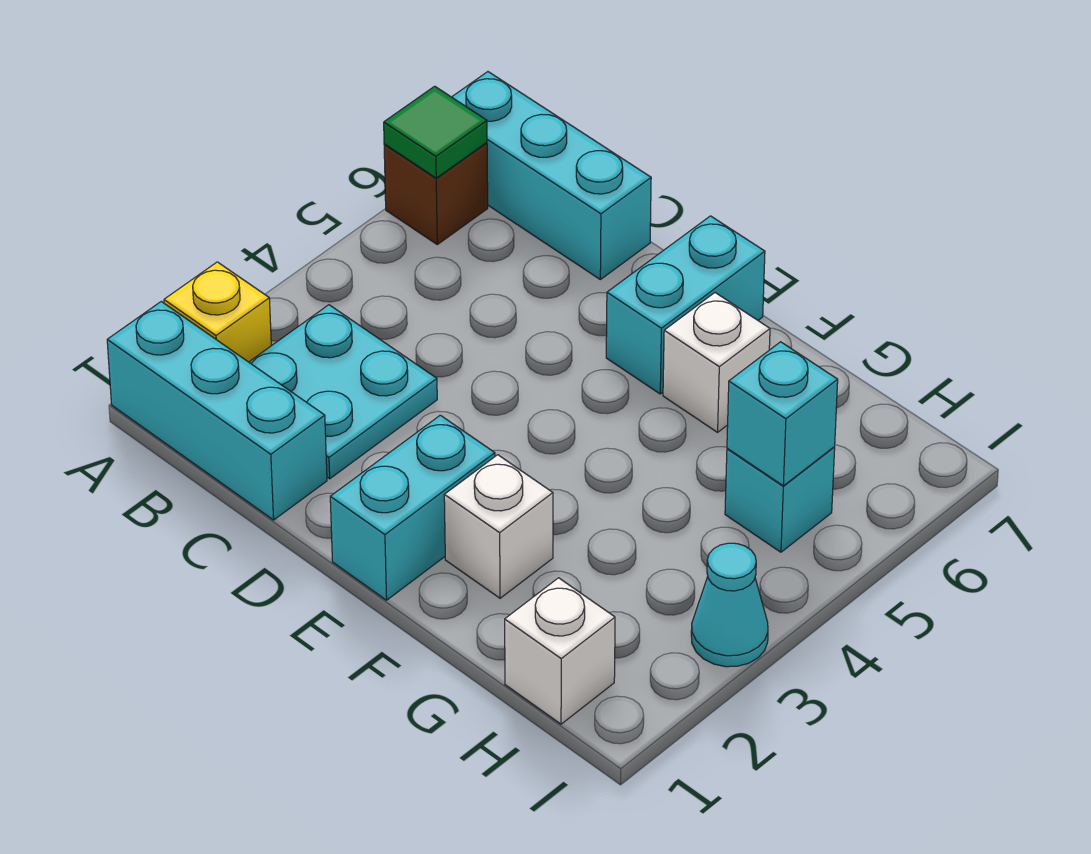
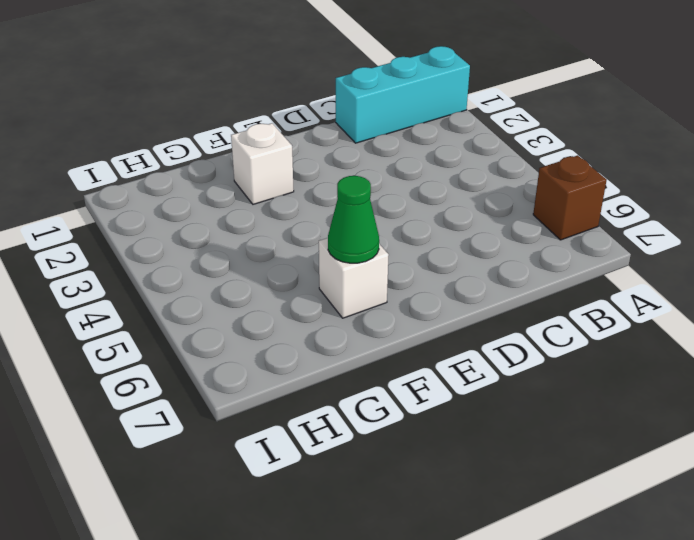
green 1x1 cone [328,176,379,263] -> none
none -> yellow 1x1 brick [164,262,271,362]
none -> cyan 1x3 brick [452,72,651,279]
none -> cyan 2x2 plate [249,305,437,479]

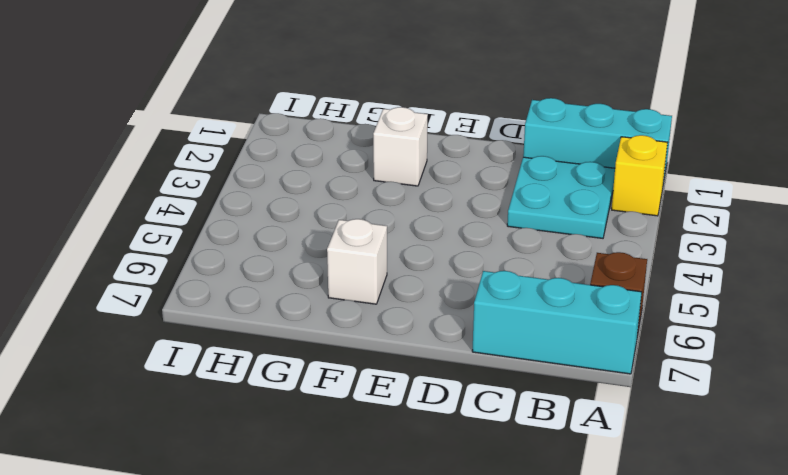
none -> cyan 1x2 brick [330,415,495,600]
none -> cyan 1x2 brick [606,216,765,394]
none -> white 1x1 brick [505,578,615,724]

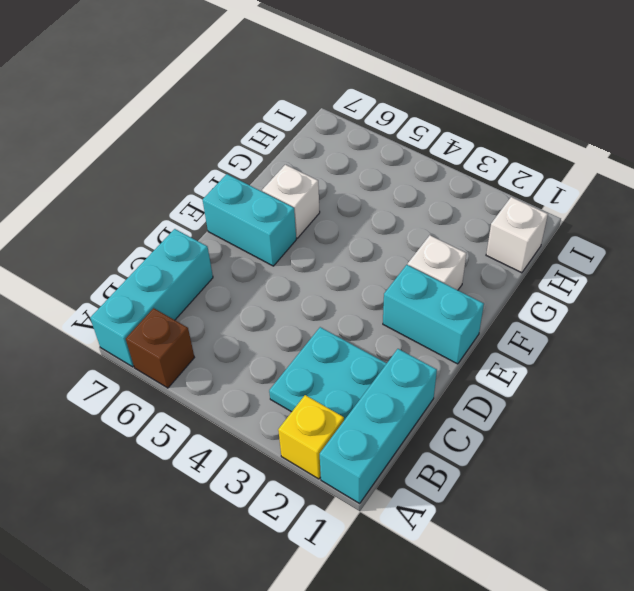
none -> cyan 1x1 brick [725,447,835,552]
none -> cyan 1x1 cone [691,543,768,667]
none -> green 1x1 tile [384,86,487,178]

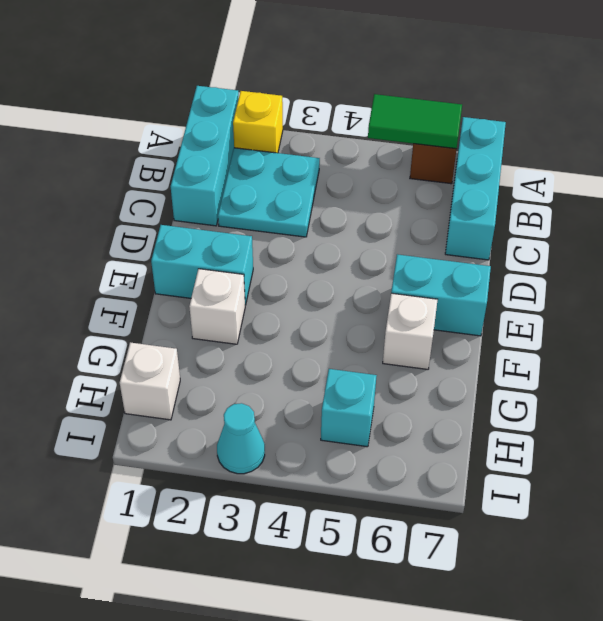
green 1x2 tile [368,94,462,149] -> green 1x1 tile [384,86,487,178]
none -> cyan 1x1 brick [727,342,838,486]

